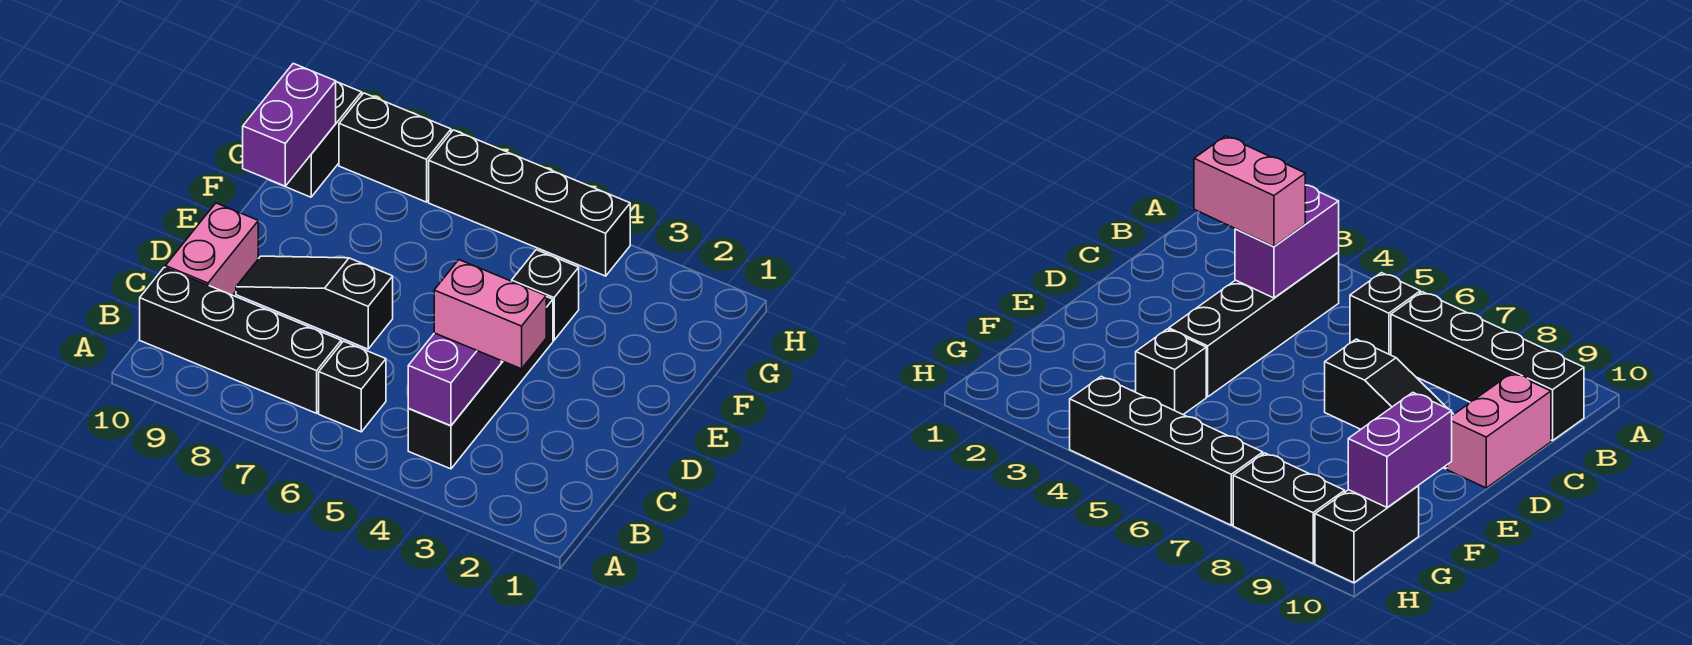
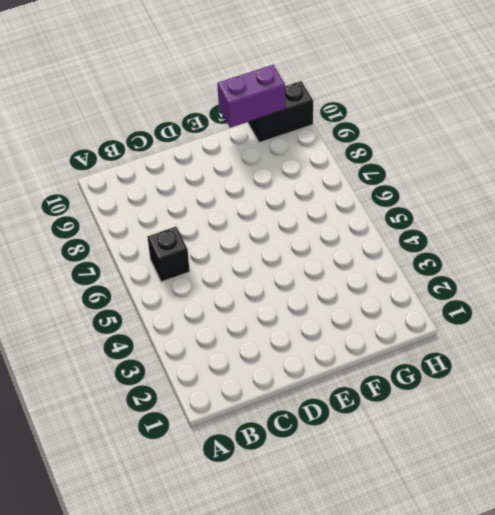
none -> black 1x4 brick [408,297,553,469]
none -> black 1x4 brick [140,267,341,413]
none -> pink 1x2 brick [165,203,258,295]

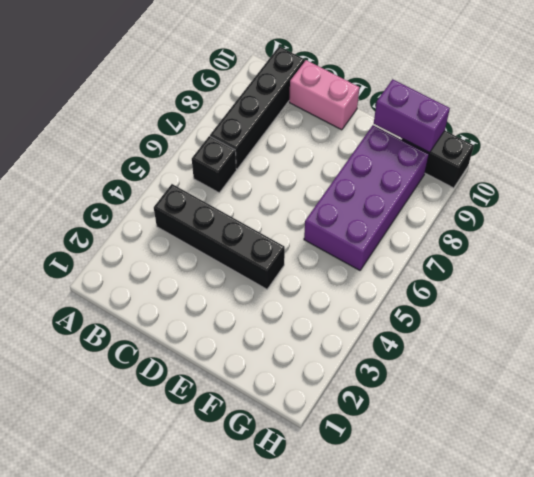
purple 2x4 brick [304,125,429,270] -> none
none -> black 1x3 slope [236,256,393,349]
none -> black 1x1 brick [512,250,579,340]
none -> black 1x4 brick [429,130,630,276]

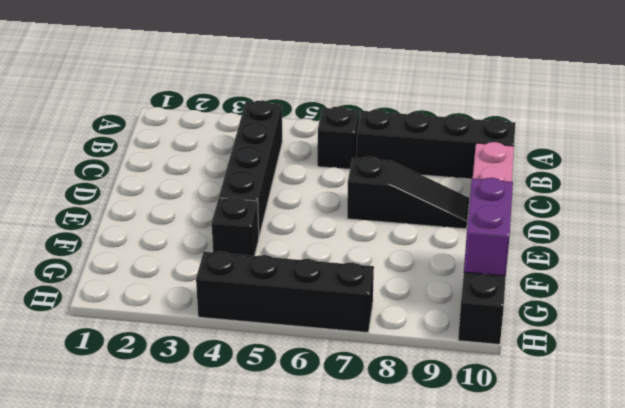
none -> black 1x2 brick [339,93,451,202]
none -> purple 1x2 brick [408,333,501,426]
none -> pink 1x2 brick [434,260,546,369]

